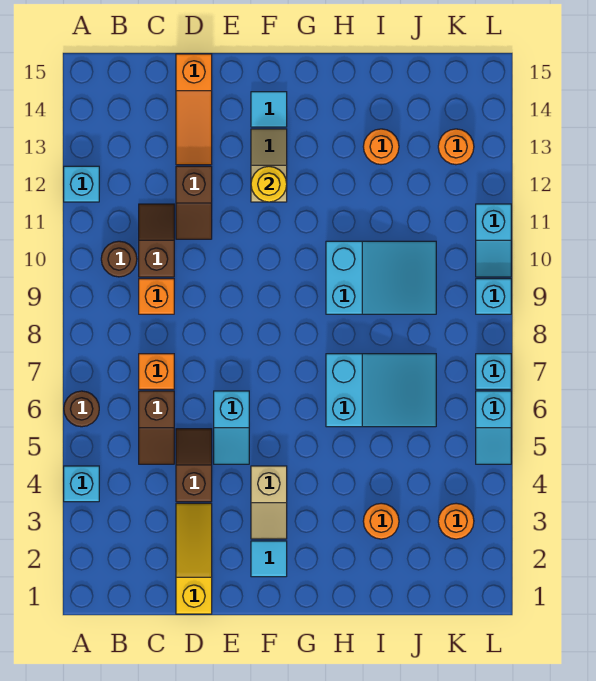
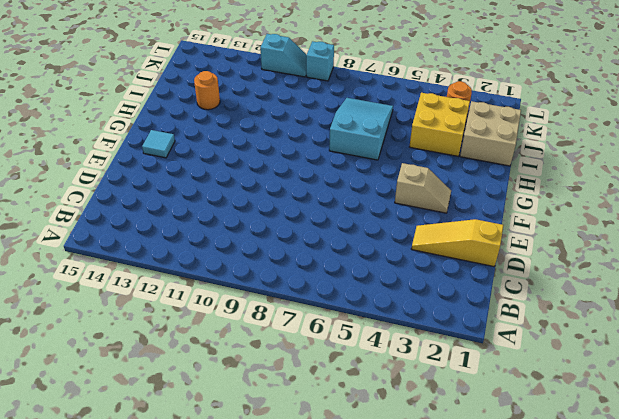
tan 2x2 brick [460,101,521,166] -> none
yellow 2x2 brick [409,93,470,156] -> orange 1x1 round brick [363,503,399,539]
none -> cyan 1x1 brick [64,466,99,502]
none -> brown 1x1 round brick [64,391,99,427]
none -> cyan 1x1 brick [64,166,99,202]

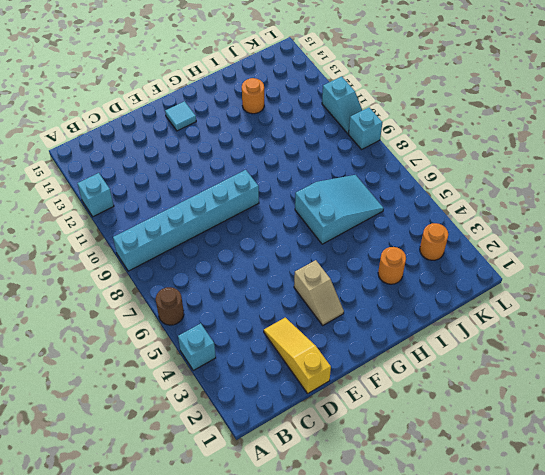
cyan 1x6 brick [113,170,259,271] -> orange 1x1 brick [139,279,174,314]
none -> brown 1x1 round brick [101,241,137,277]
none -> brown 1x2 slope [139,391,174,464]
none -> orange 1x1 brick [139,354,174,389]

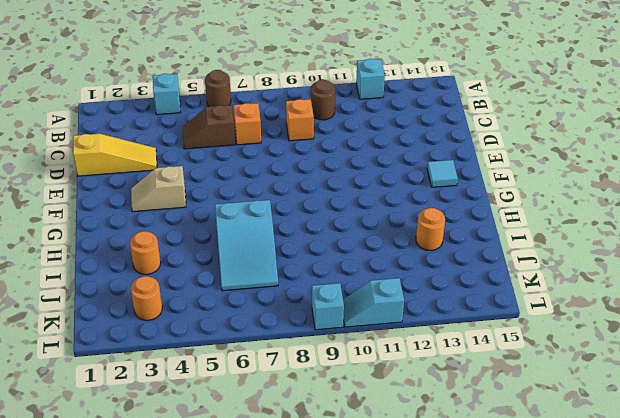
none -> brown 1x2 slope [139,204,174,277]
none -> brown 1x2 slope [176,429,212,502]
none -> brown 1x2 slope [176,166,212,239]

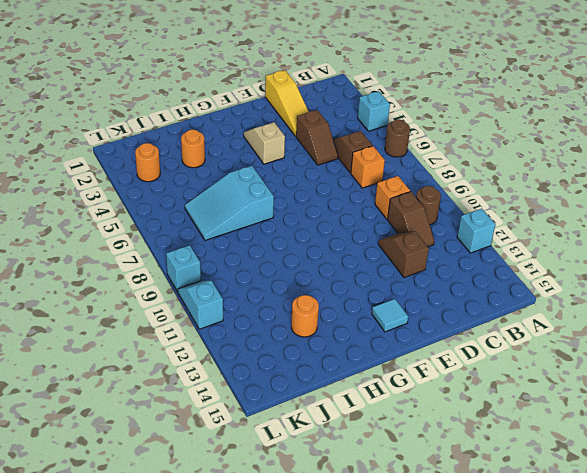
none -> orange 1x3 slope [176,54,212,165]
none -> cyan 1x2 slope [214,391,249,464]
none -> cyan 1x1 tile [251,541,287,577]

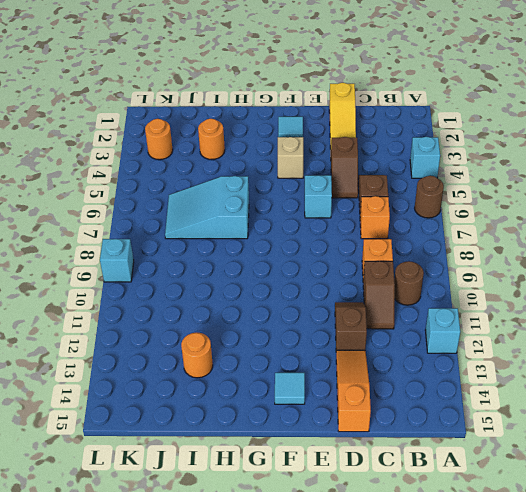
none -> tan 1x2 slope [251,129,287,202]
none -> cyan 2x3 slope [326,241,436,314]
none -> orange 1x1 round brick [438,129,474,165]

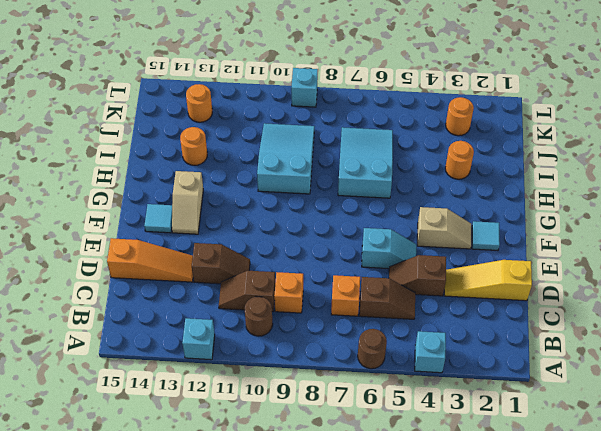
tan 1x2 slope [172,171,203,234] -> tan 1x2 slope turned to [251,129,287,202]
none -> cyan 1x2 slope [476,391,511,464]
none -> cyan 1x1 brick [476,354,511,389]
none -> cyan 1x2 slope [476,204,511,277]

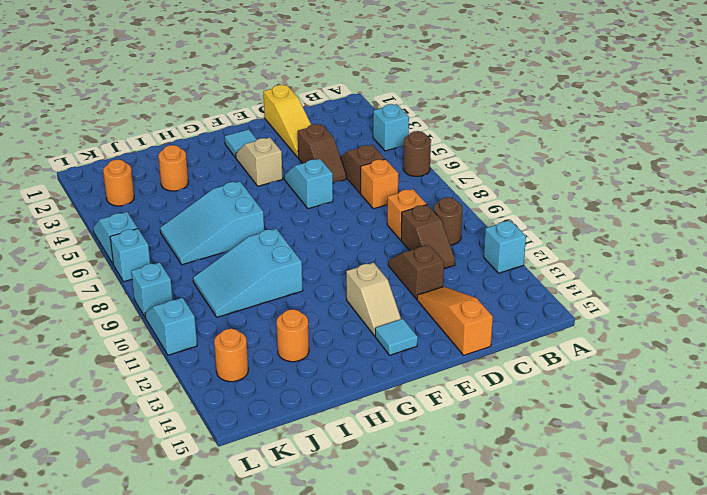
none -> yellow 1x1 round brick [251,166,287,202]

